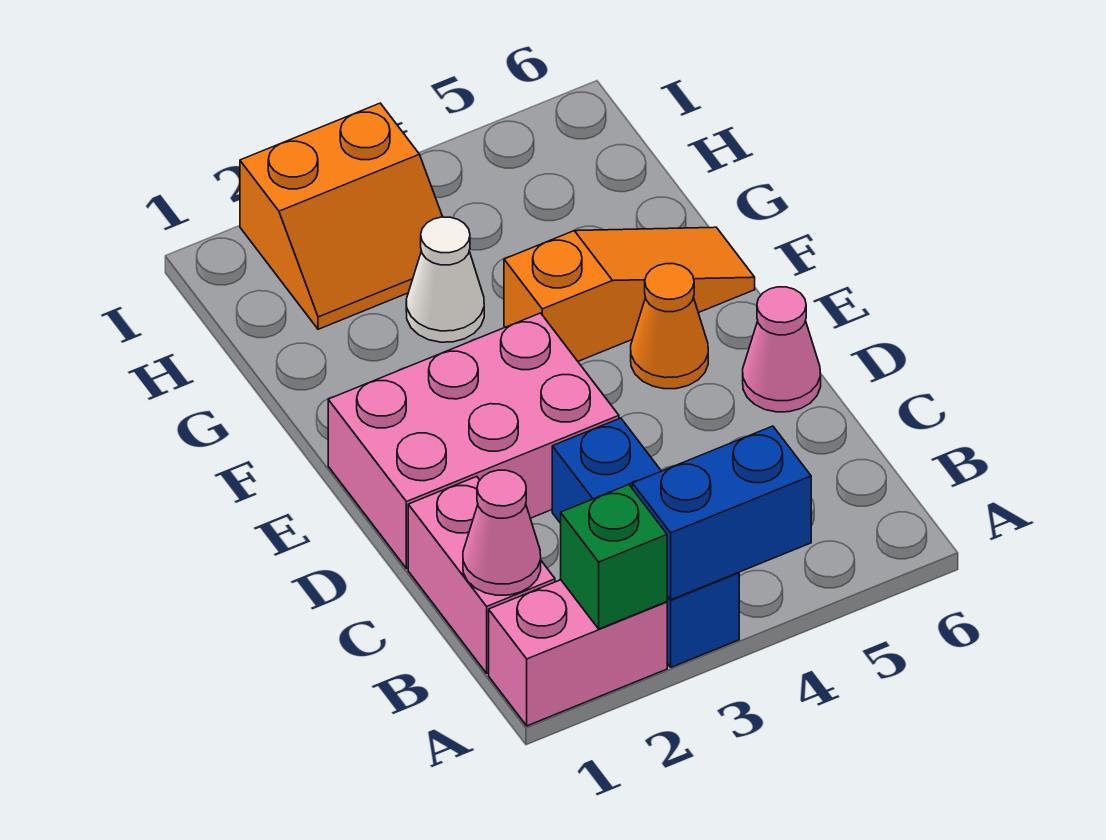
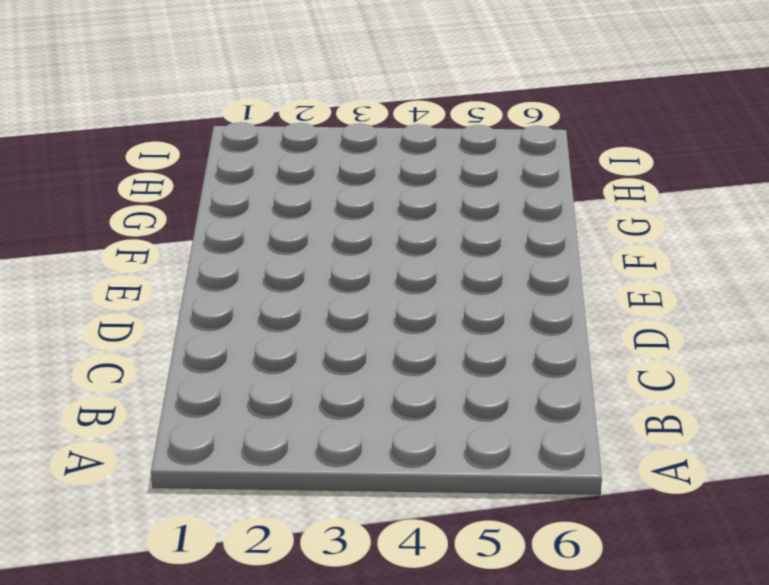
none -> pink 1x2 brick [489,580,667,726]
none -> blue 1x3 brick [552,418,739,667]
none -> pink 1x2 brick [408,477,555,673]

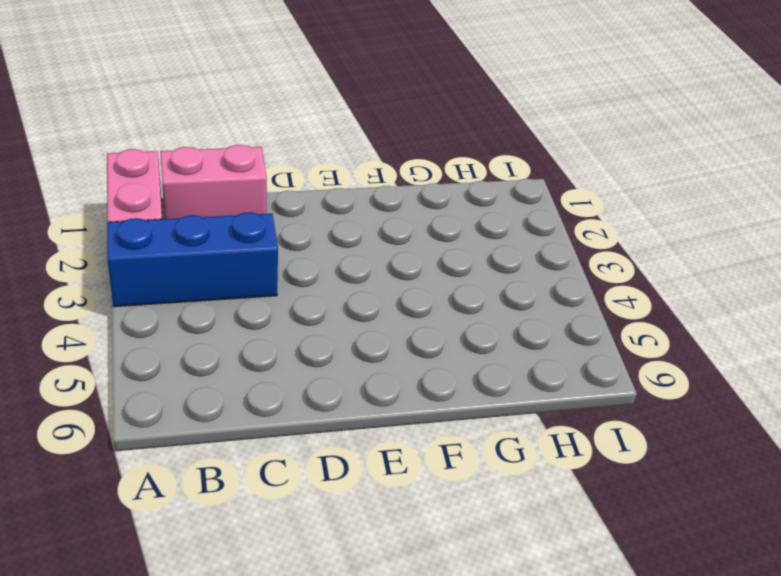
none -> pink 2x3 brick [328,313,619,569]
none -> pink 1x1 cone [743,287,821,412]
none -> orange 1x1 cone [631,264,708,389]

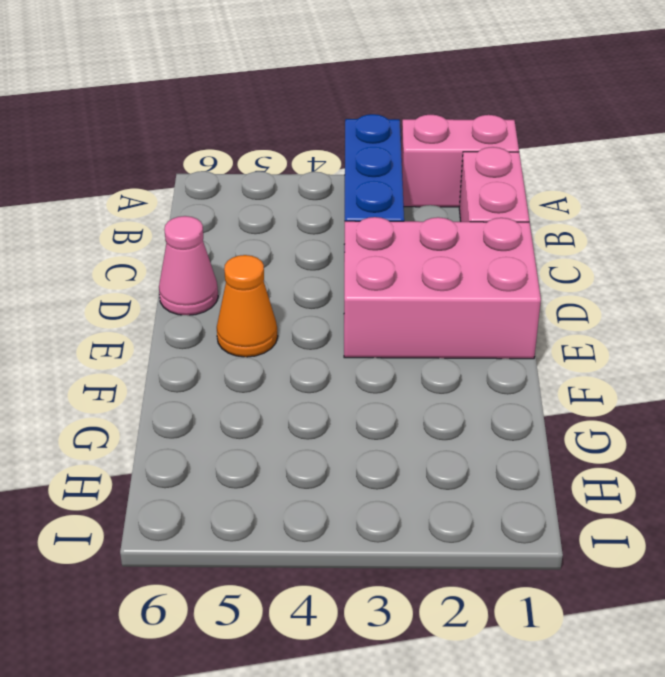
none -> orange 1x3 slope [504,227,755,361]
none -> white 1x1 cone [406,217,484,342]
none -> orange 2x2 slope [240,103,443,329]

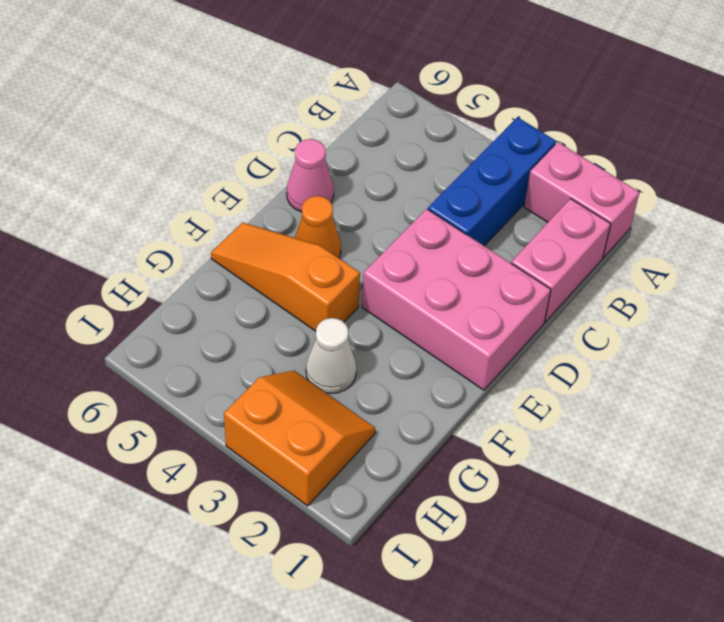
none -> green 1x1 brick [561,485,667,629]
none -> blue 1x2 brick [632,426,811,600]
none -> pink 1x1 cone [463,470,541,595]

